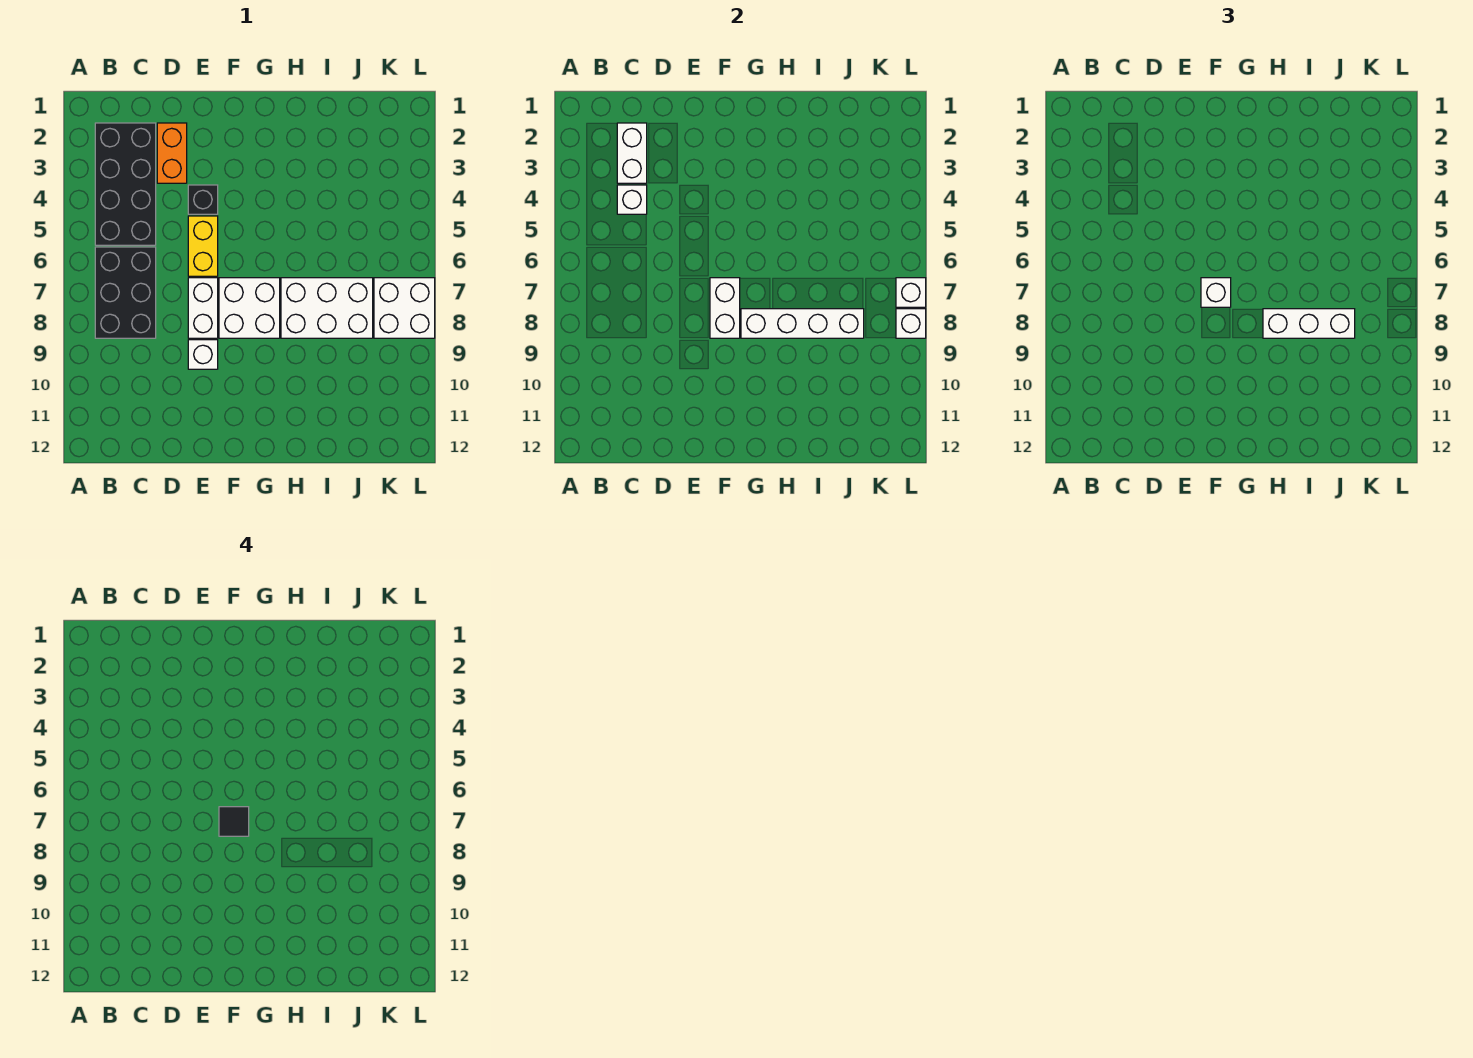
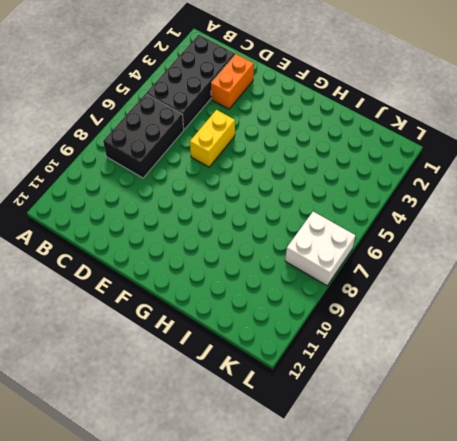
none -> black 1x1 brick [188,185,218,214]
none -> white 1x2 brick [188,278,218,338]
none -> white 1x1 brick [188,340,218,369]

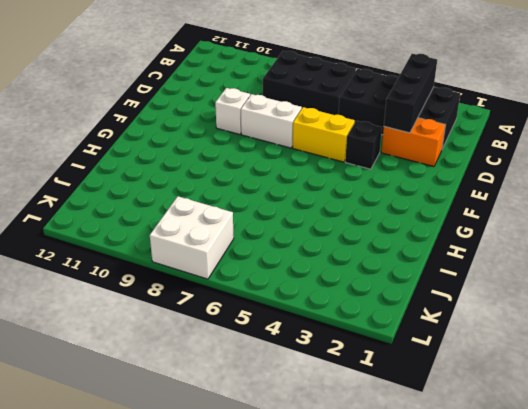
black 1x3 brick [384,54,437,133] -> white 1x2 brick [617,123,647,183]
none -> white 2x2 brick [219,278,280,338]
none -> white 2x3 brick [281,278,373,338]
none -> white 1x1 brick [617,185,647,214]

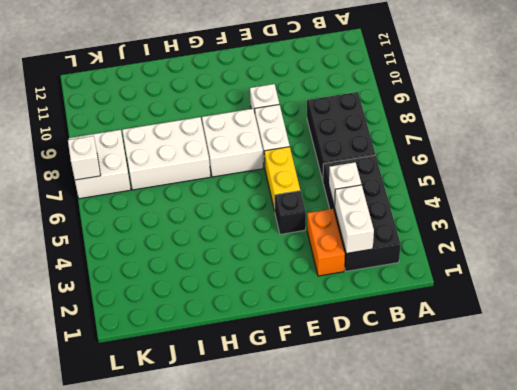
none -> white 1x2 brick [710,278,740,338]
none -> white 1x4 brick [741,309,864,338]
none -> white 1x1 brick [896,309,926,338]

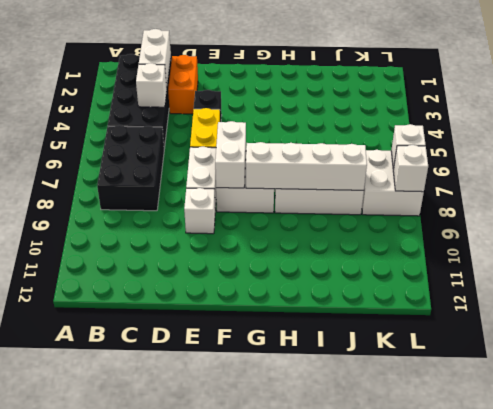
none -> white 1x1 brick [1201,278,1231,307]
none -> white 1x3 brick [1263,309,1355,338]
none -> black 1x1 tile [219,807,249,836]

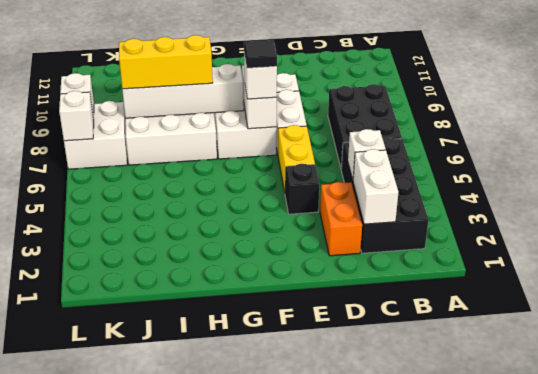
yellow 1x3 brick [119,35,213,89] -> white 1x3 brick [1263,309,1355,338]

